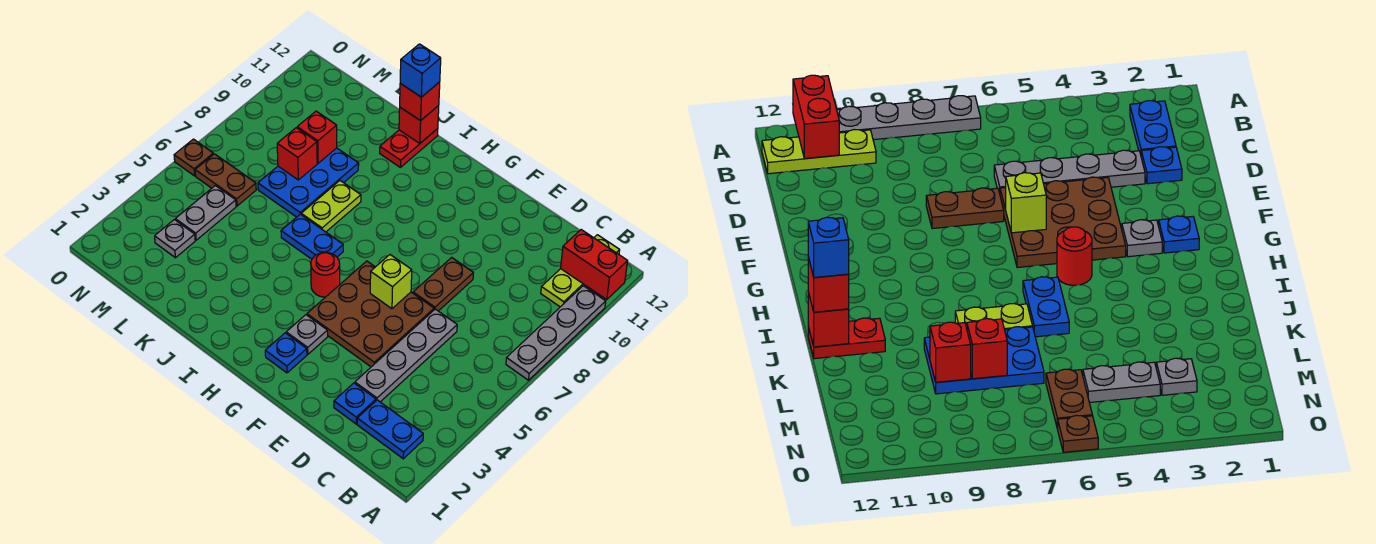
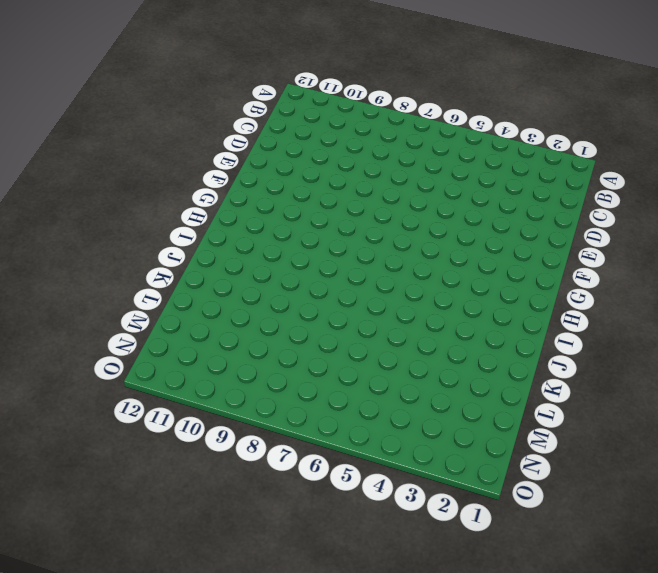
none -> grey 1x4 plate [506,286,606,380]
none -> blue 1x2 plate [357,400,423,459]
none -> lime 1x3 plate [541,235,620,307]

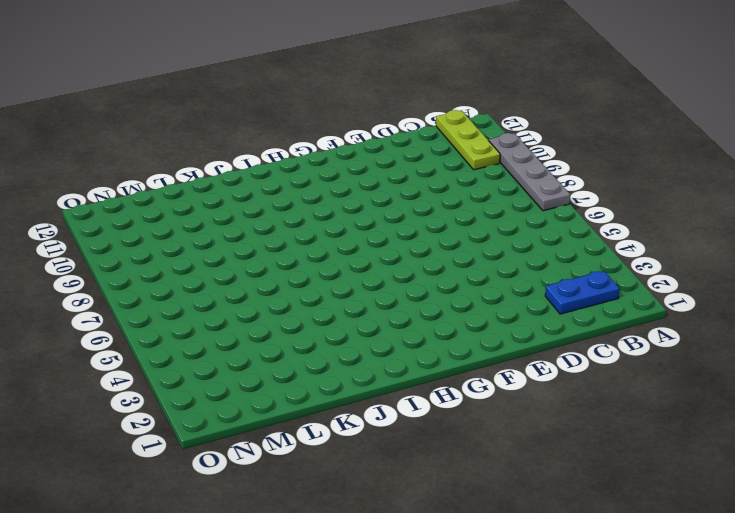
none -> blue 1x1 plate [334,383,376,424]
none -> grey 1x4 plate [355,309,457,402]
none -> brown 3x3 plate [307,261,434,367]

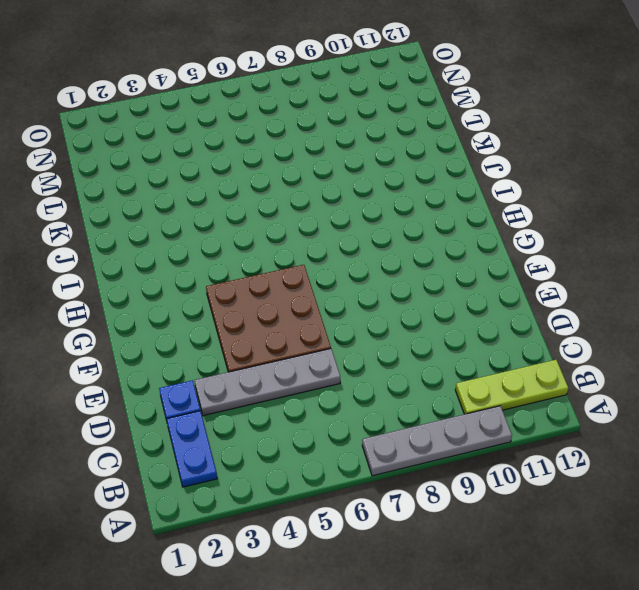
none -> brown 1x2 plate [413,257,473,311]
none -> blue 1x1 plate [265,333,307,373]
none -> grey 1x1 plate [286,315,328,354]

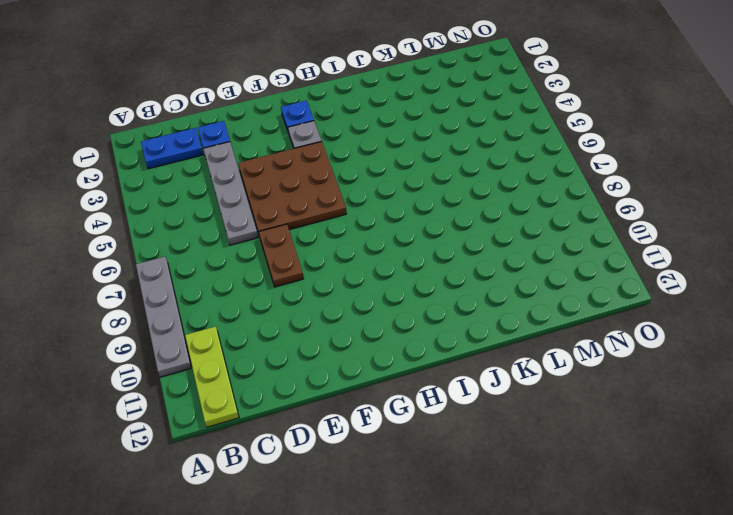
none -> red 1x1 round brick [311,252,340,297]
none -> blue 1x2 plate [281,214,343,259]
none -> lime 1x2 plate [301,181,361,232]

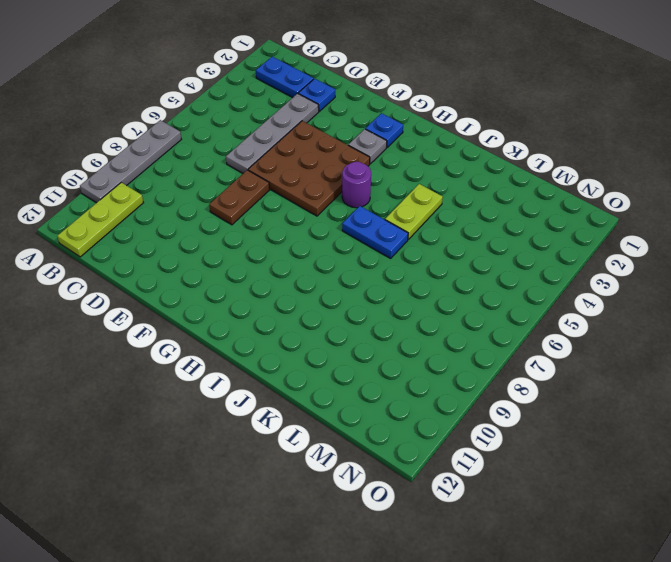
purple 1x1 round brick [342,162,371,208] -> red 1x1 round brick [311,252,340,297]
lime 1x2 plate [385,184,443,239] -> lime 1x2 plate moved to [301,181,361,232]
none -> red 1x2 plate [380,129,438,167]
none -> blue 2x3 plate [258,148,359,217]
none -> grey 1x1 plate [155,220,195,258]

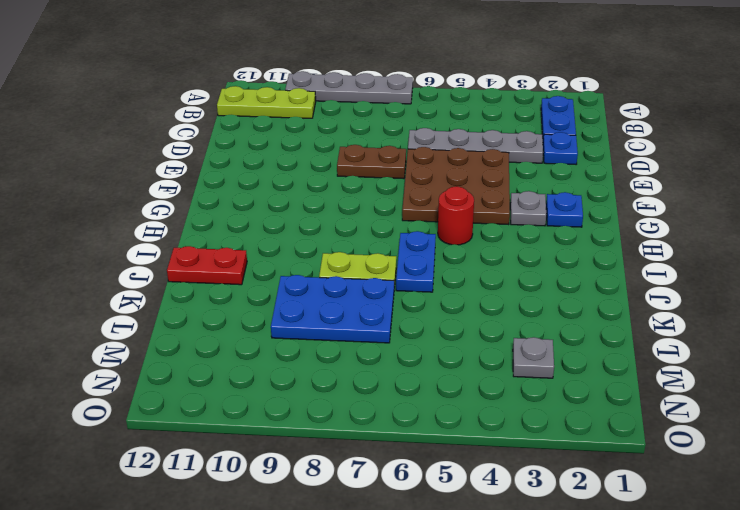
none -> grey 1x2 plate [175,186,236,240]
none -> brown 1x2 plate [195,154,256,206]
none -> brown 1x1 plate [174,139,213,176]

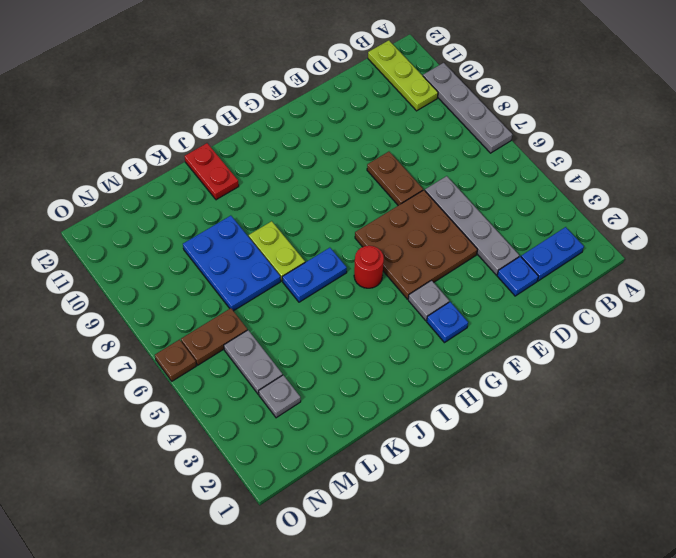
none -> red 1x2 brick [561,230,628,299]
none -> lime 1x1 brick [370,255,412,309]
none -> red 1x1 brick [399,106,439,143]

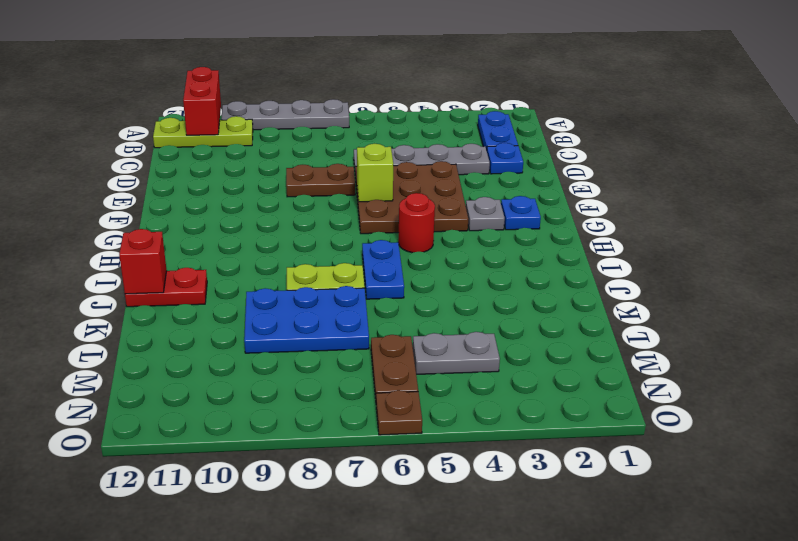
none -> grey 1x1 plate [155,220,195,258]
none -> red 1x1 brick [277,128,317,180]
none -> red 1x1 brick [297,111,337,163]

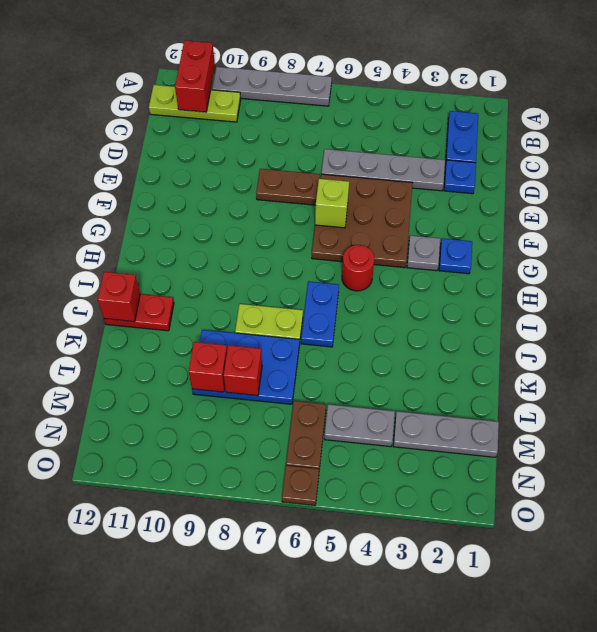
grey 1x3 plate [393,411,499,457] -> grey 1x1 plate [155,220,195,258]
none -> red 1x1 brick [400,82,440,121]
none -> blue 1x1 brick [400,44,441,97]

